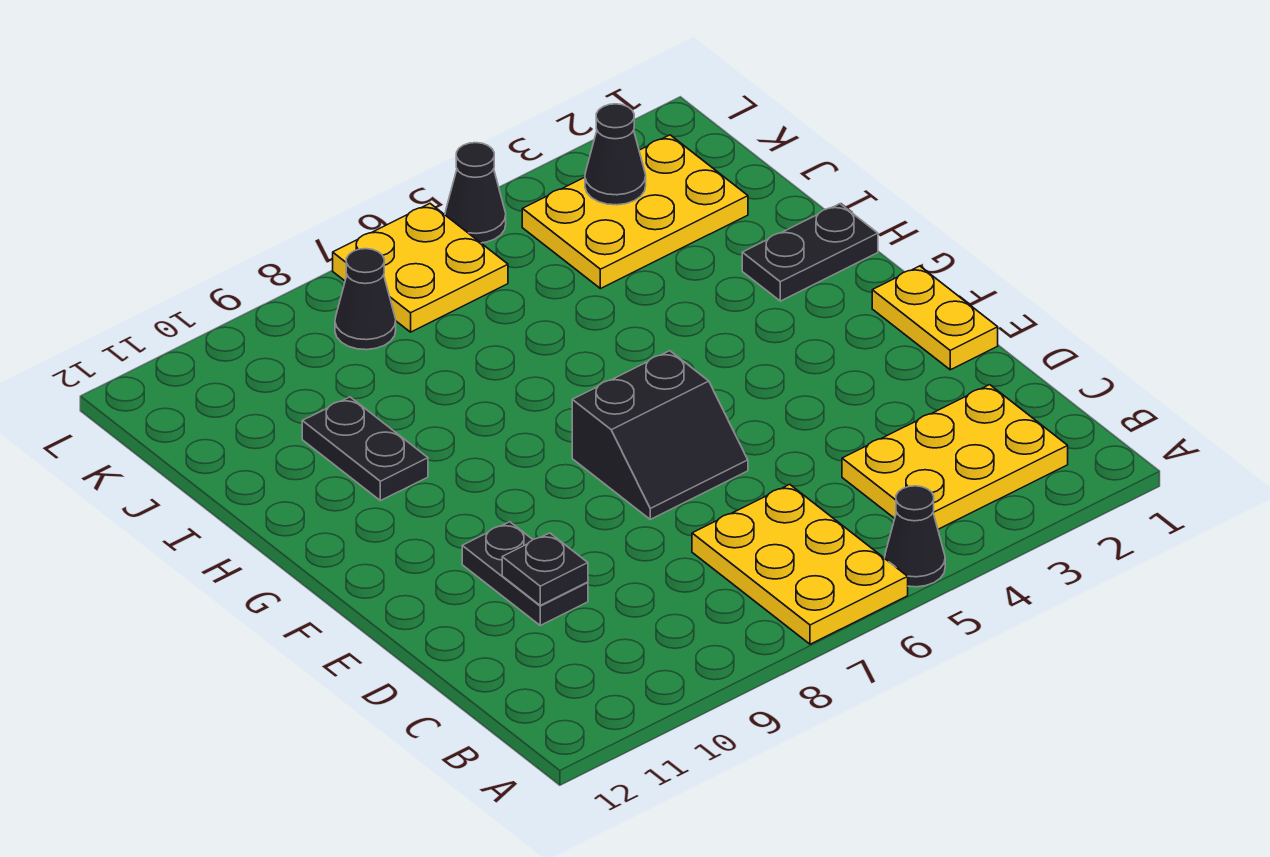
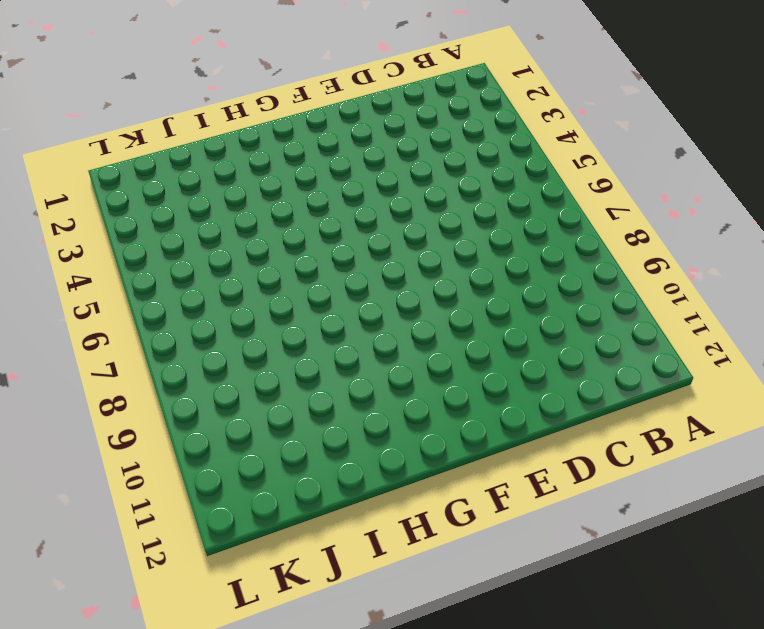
none -> black 1x1 cone [885,486,945,587]
none -> yellow 2x3 plate [692,484,908,644]
none -> yellow 2x3 plate [842,385,1068,529]

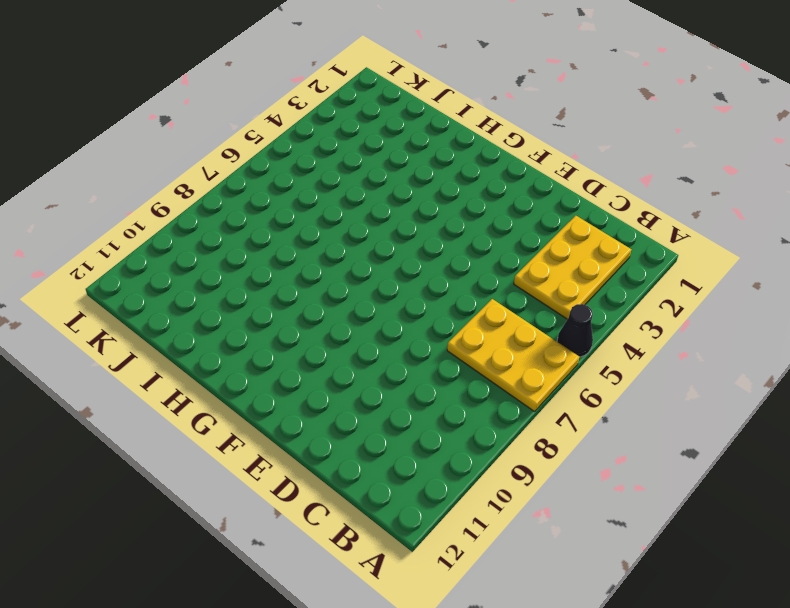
none -> black 1x2 plate [462,522,588,625]
none -> yellow 1x2 plate [872,266,998,370]
none -> black 2x2 slope [572,351,748,519]

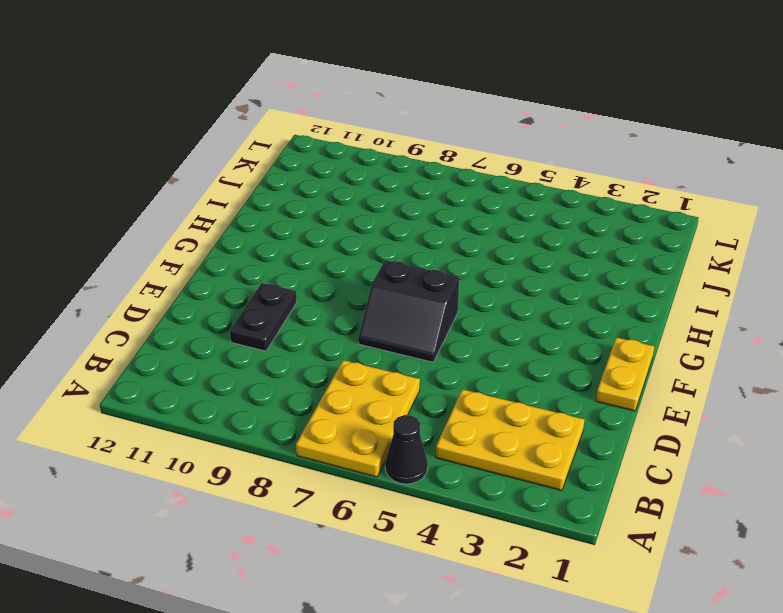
none -> black 1x2 plate [742,204,878,301]
none -> black 1x2 plate [302,397,428,501]
none -> yellow 2x3 plate [522,135,748,289]

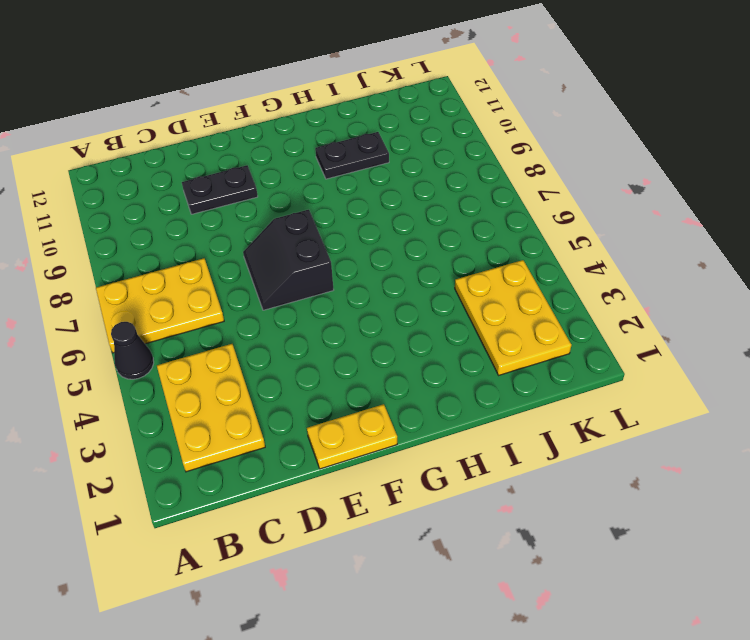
none -> black 1x2 plate [742,204,878,301]
none -> yellow 2x2 plate [333,204,508,332]
none -> black 1x1 cone [335,249,396,350]

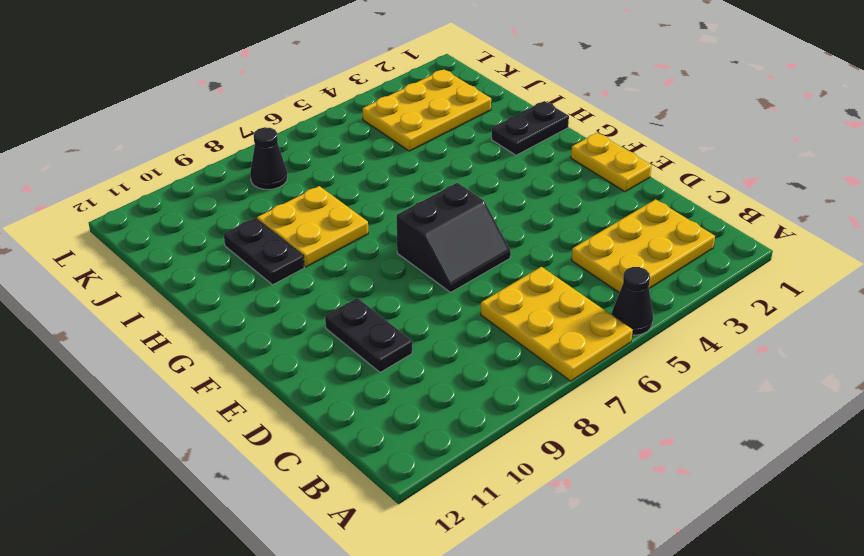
yellow 2x2 plate [257,186,368,267] -> yellow 2x2 plate moved to [333,204,508,332]
none -> black 1x1 cone [445,143,506,243]
none -> black 1x1 plate [502,533,588,605]
none -> black 1x1 cone [585,104,646,205]

